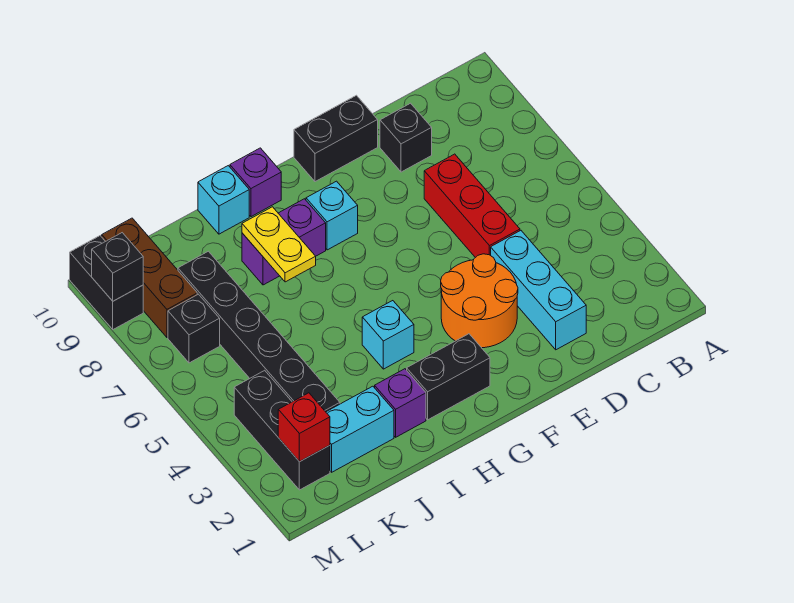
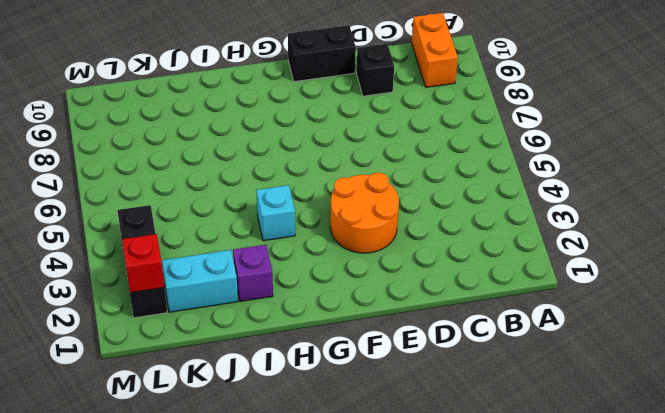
orange 1x2 brick [412,13,458,87] -> none
none -> cyan 1x3 brick [491,231,586,350]
none -> red 1x3 brick [424,154,520,258]
none -> black 1x2 brick [407,334,490,420]

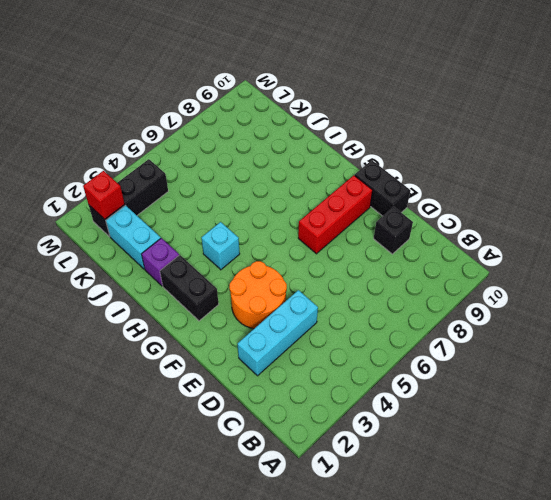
red 1x3 brick [298,175,373,254] -> red 1x3 brick moved to [424,154,520,258]
none -> cyan 1x1 brick [306,181,358,250]
none -> purple 1x2 brick [242,199,326,285]
none -> purple 1x1 brick [230,148,281,217]

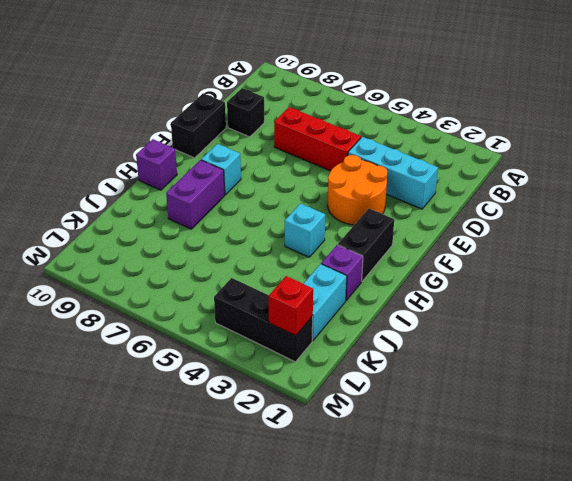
none -> cyan 1x1 brick [198,166,249,234]
none -> black 1x6 brick [178,251,340,412]
none -> black 1x1 brick [168,294,220,363]

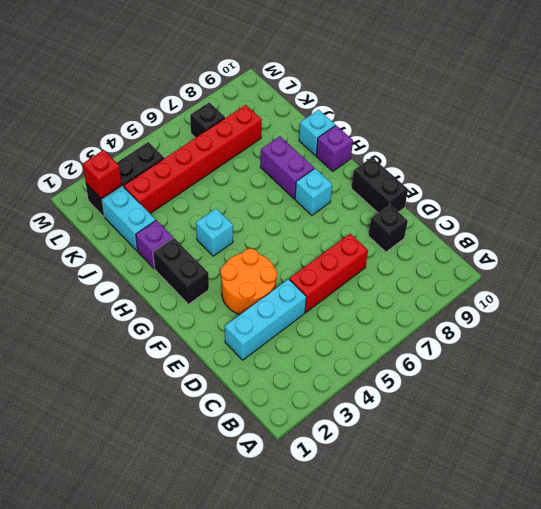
red 1x6 brick [124,105,262,213] -> black 1x6 brick [178,251,340,412]
none -> brown 1x3 brick [102,218,197,337]
none -> black 1x2 brick [70,236,143,329]
none -> yellow 1x2 plate [242,207,316,282]

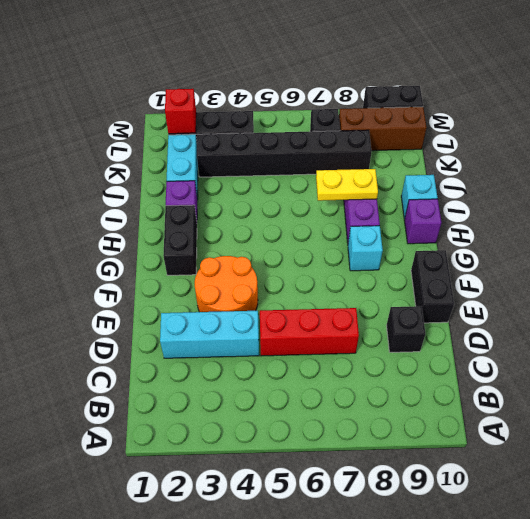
none -> cyan 1x1 brick [362,301,414,369]
none -> black 1x1 brick [92,233,143,301]

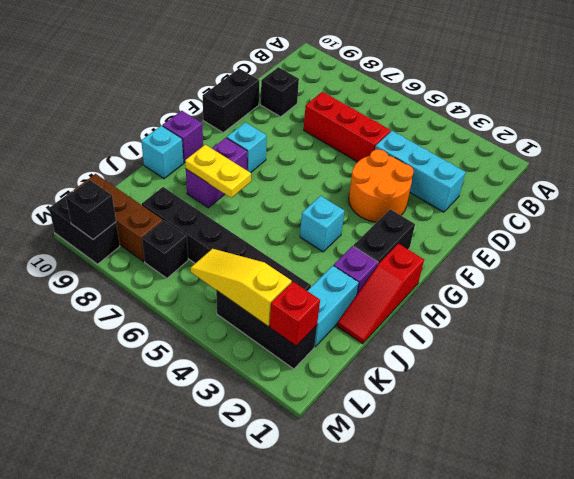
red 1x3 slope [337,244,424,344] -> none
yellow 1x3 slope [191,249,292,327] -> none

